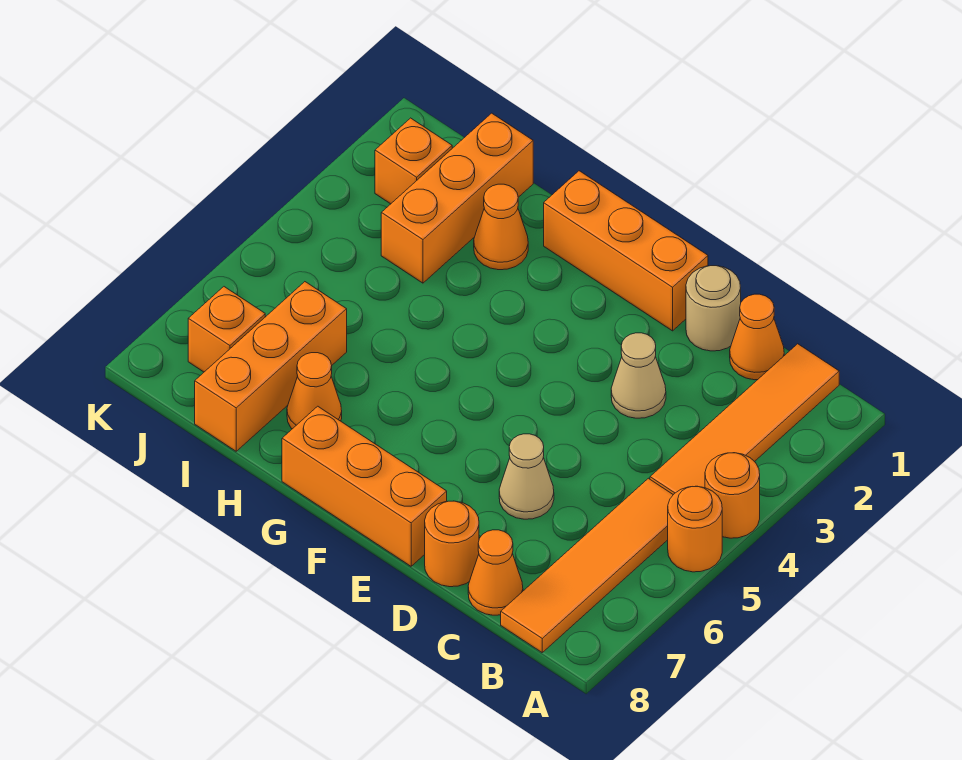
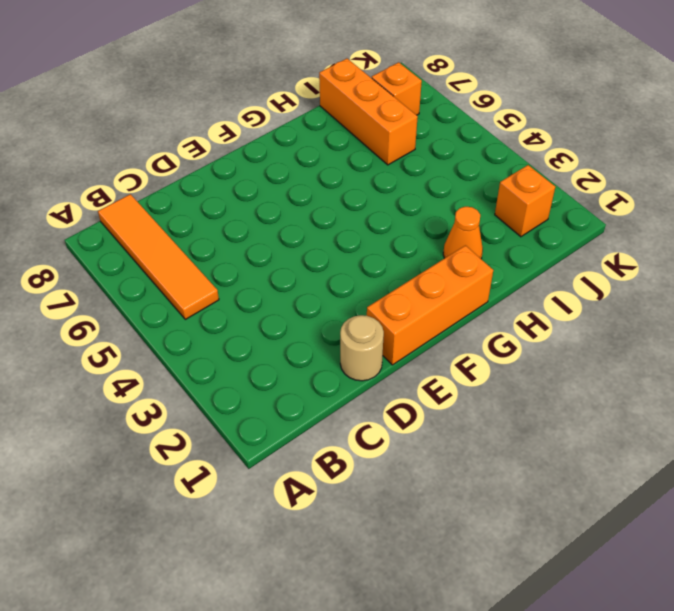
none -> orange 1x1 round brick [705,453,760,538]
none -> orange 1x1 round brick [668,486,722,572]
none -> orange 1x4 tile [650,344,839,495]

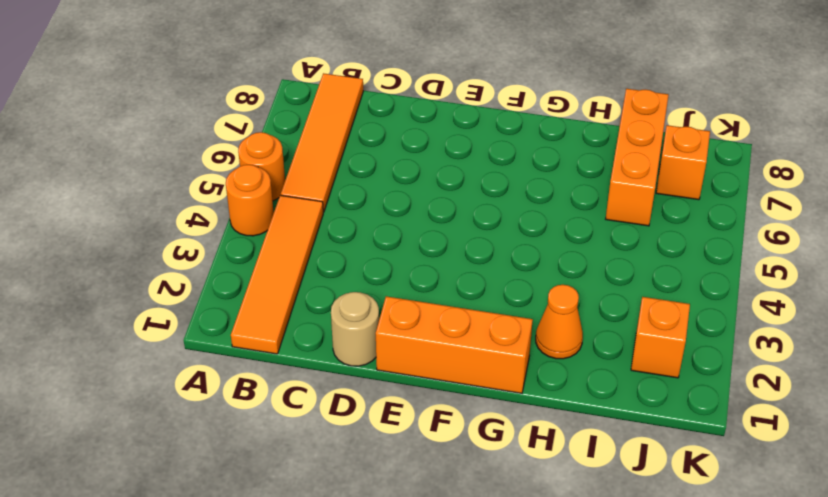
none -> orange 1x1 cone [730,294,784,380]
none -> orange 1x1 cone [468,530,523,615]
none -> tan 1x1 cone [611,333,666,418]

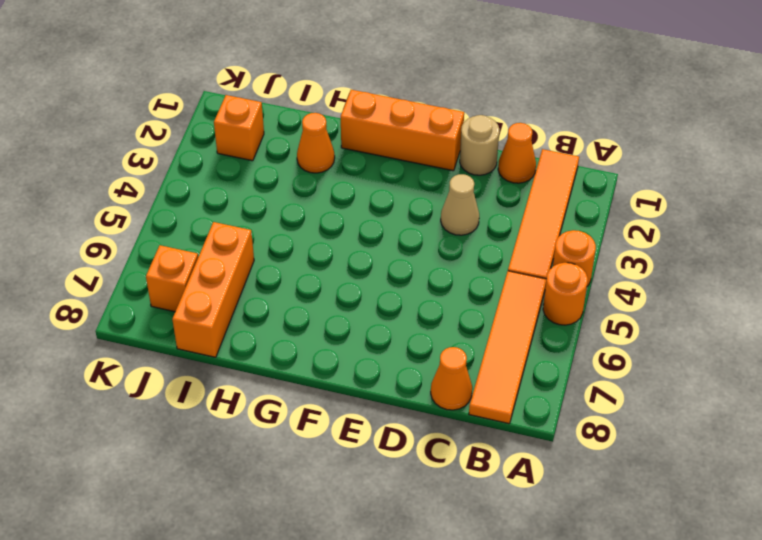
none -> tan 1x1 cone [499,434,554,519]
none -> orange 1x1 round brick [425,501,479,587]
none -> orange 1x3 brick [282,406,447,566]

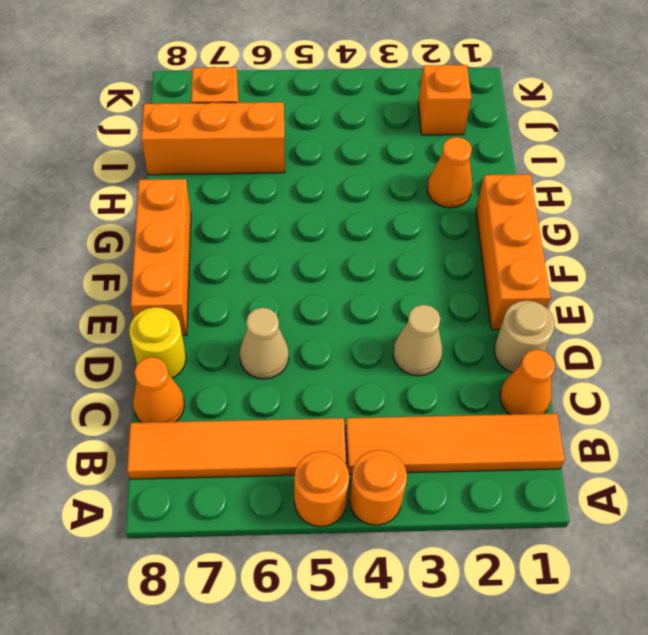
yellow 1x1 round brick [129,307,186,378] -> orange 1x1 round brick [425,501,479,587]
none -> orange 1x1 cone [287,353,342,429]
none -> orange 1x3 brick [381,113,533,283]

